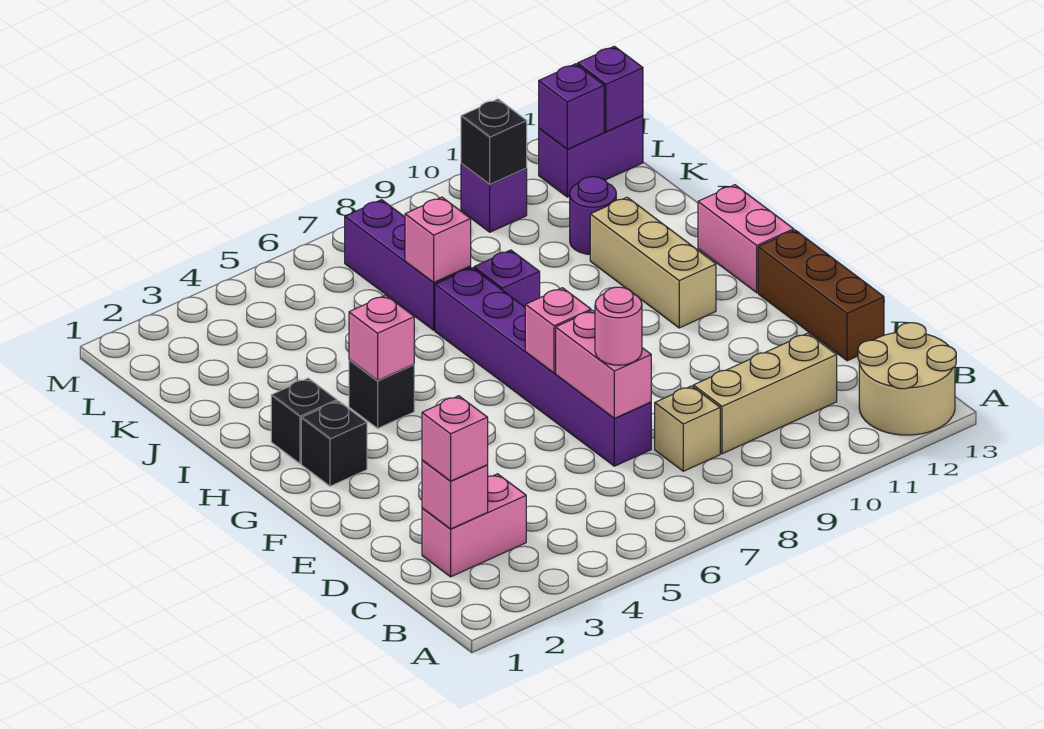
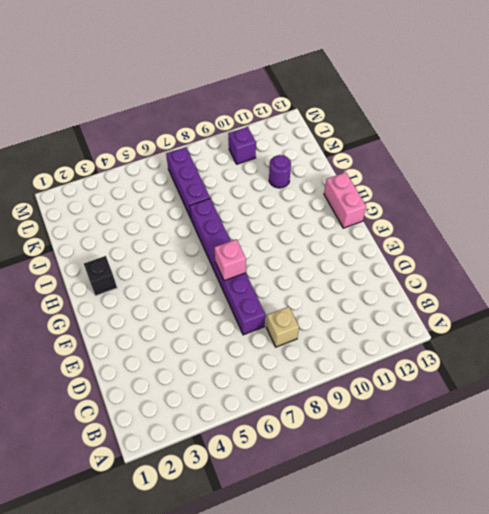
none -> tan 2x2 round brick [858,323,956,435]
none -> pink 1x2 brick [422,474,526,577]
none -> tan 1x3 brick [693,333,837,454]

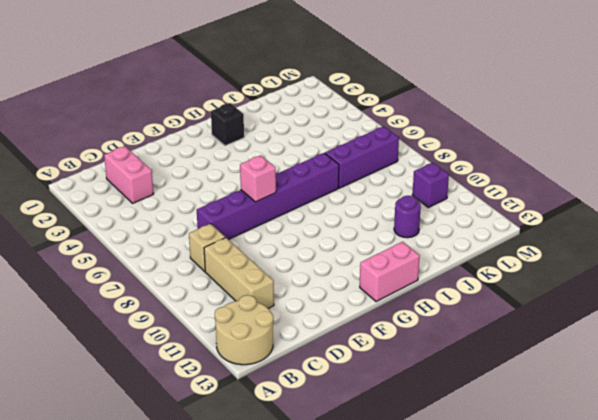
none -> brown 1x3 brick [758,230,884,361]
none -> black 1x1 brick [301,401,367,486]
none -> tan 1x3 brick [590,197,716,328]

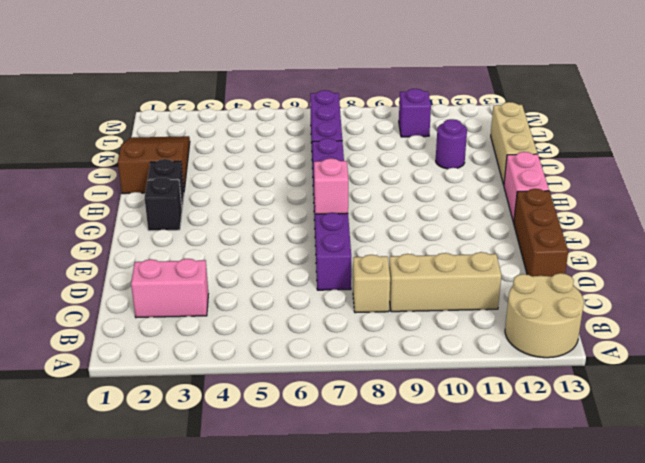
brown 2x3 slope [118,136,190,194] -> none
tan 1x3 brick [491,102,537,185] -> tan 1x3 brick moved to [590,197,716,328]
none -> black 1x1 brick [349,360,414,428]
none -> purple 1x1 brick [474,250,540,307]
none -> purple 1x2 brick [539,115,643,197]

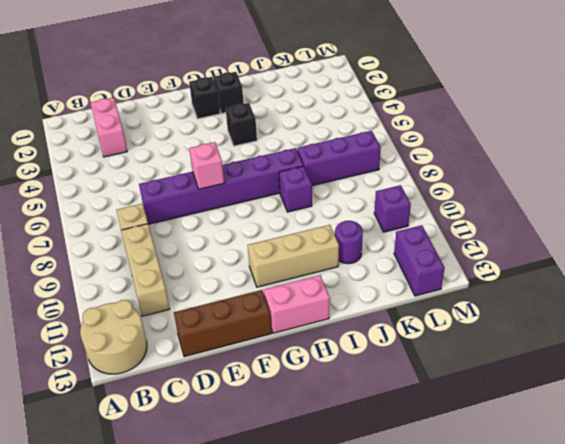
none -> pink 1x1 brick [422,460,488,529]
none -> pink 1x2 brick [556,310,651,418]
none -> pink 1x1 brick [349,295,414,380]

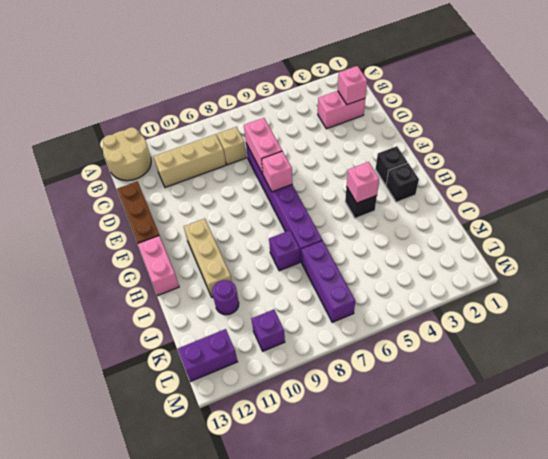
none -> pink 1x1 brick [405,197,471,283]
none -> black 1x1 brick [461,99,527,184]
none -> purple 1x1 brick [539,64,604,149]

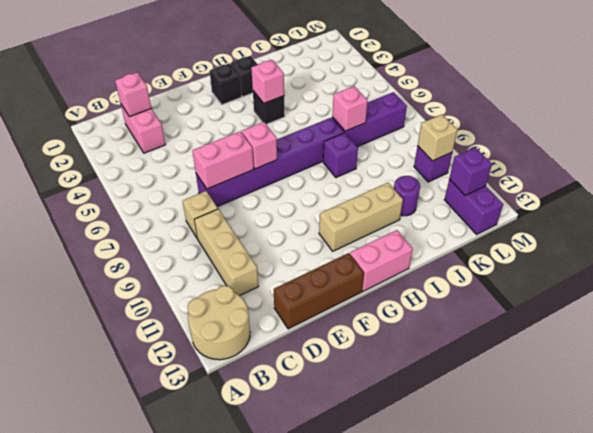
tan 1x1 brick [418,114,457,161] -> black 1x1 brick [461,99,527,184]
none -> purple 1x1 brick [577,46,643,132]
none -> pink 1x1 brick [422,396,488,481]
none -> pink 1x1 round brick [595,287,642,365]

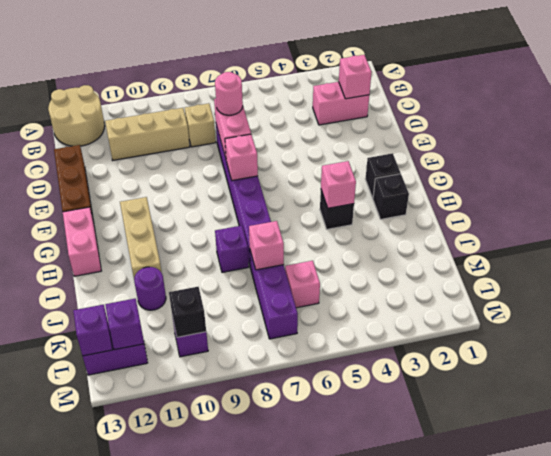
pink 1x1 brick [285,261,320,308] -> pink 1x1 brick moved to [422,396,488,481]

